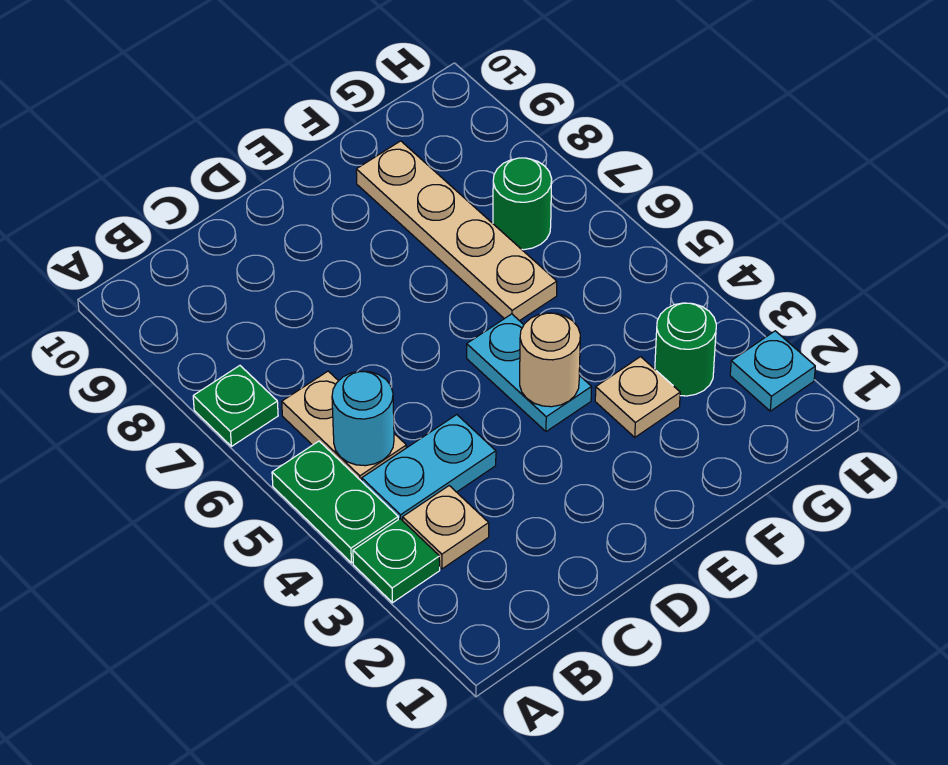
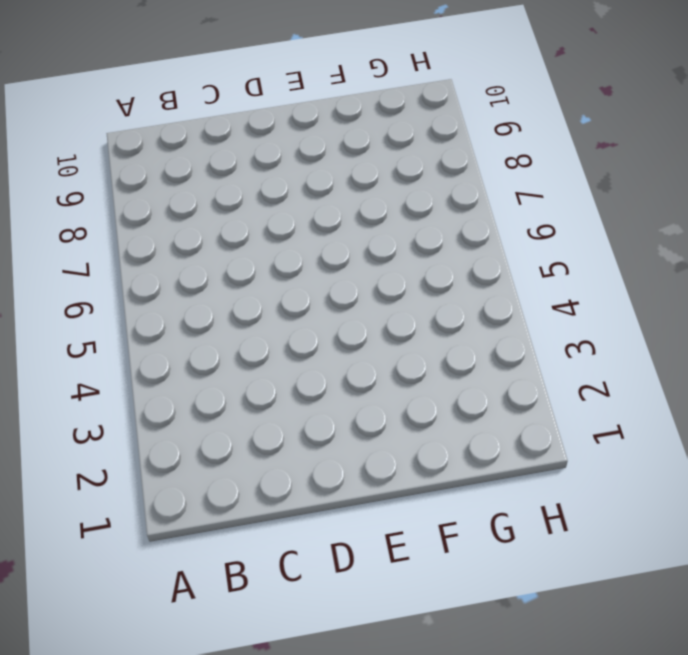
none -> green 1x1 plate [353,519,440,603]
none -> green 1x2 plate [272,441,398,563]
none -> green 1x1 plate [193,366,278,446]

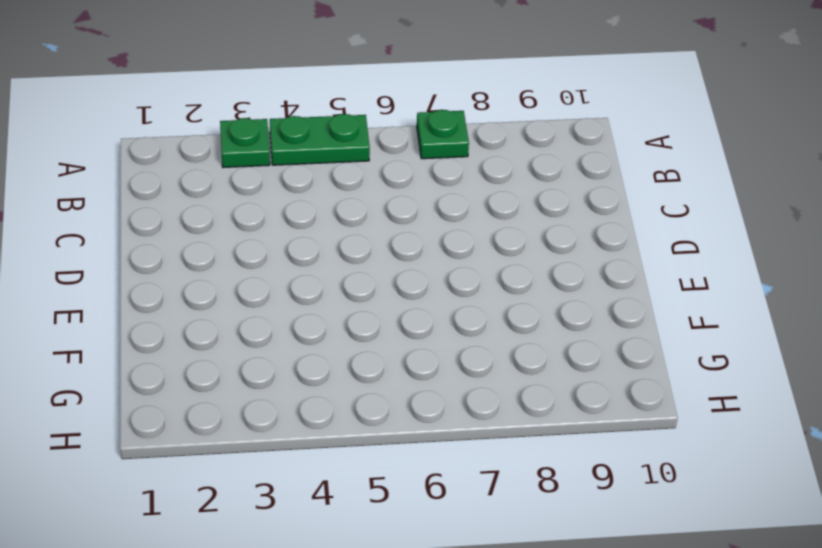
none -> tan 1x1 plate [403,486,489,569]
none -> cyan 1x2 plate [362,415,496,521]
none -> tan 1x2 plate [282,371,407,481]

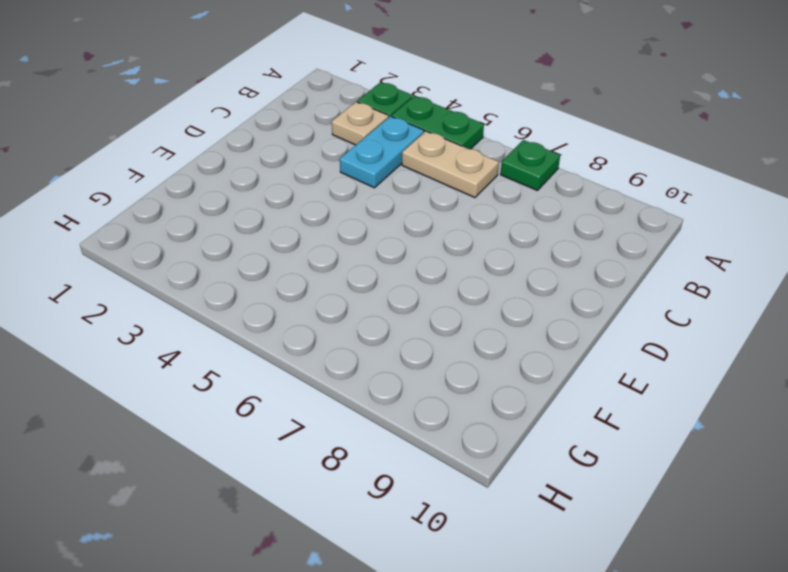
none -> cyan 1x2 plate [467,314,592,432]
none -> tan 1x1 plate [595,357,680,437]
none -> tan 1x4 plate [356,141,557,321]

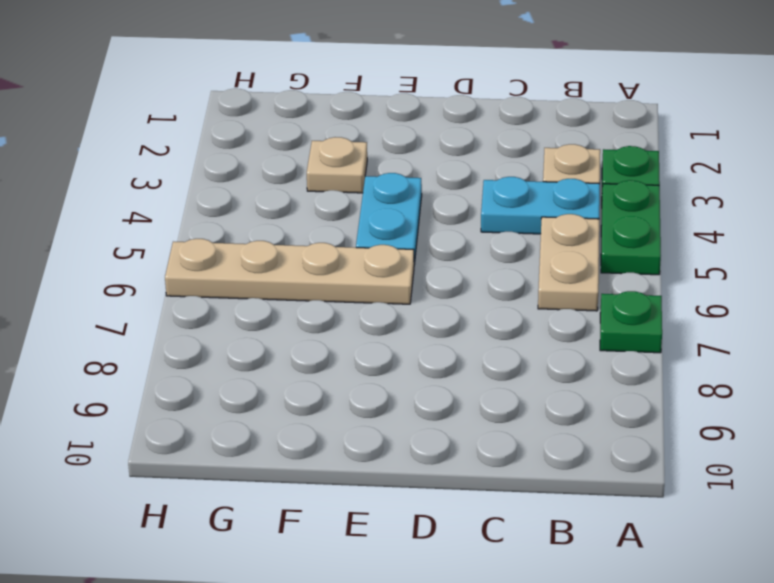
tan 1x4 plate [165,239,414,304] -> tan 1x4 plate turned to [356,141,557,321]
none -> green 1x1 round brick [655,303,716,396]
none -> green 1x1 round brick [493,158,552,250]
none -> cyan 1x1 plate [730,331,815,411]

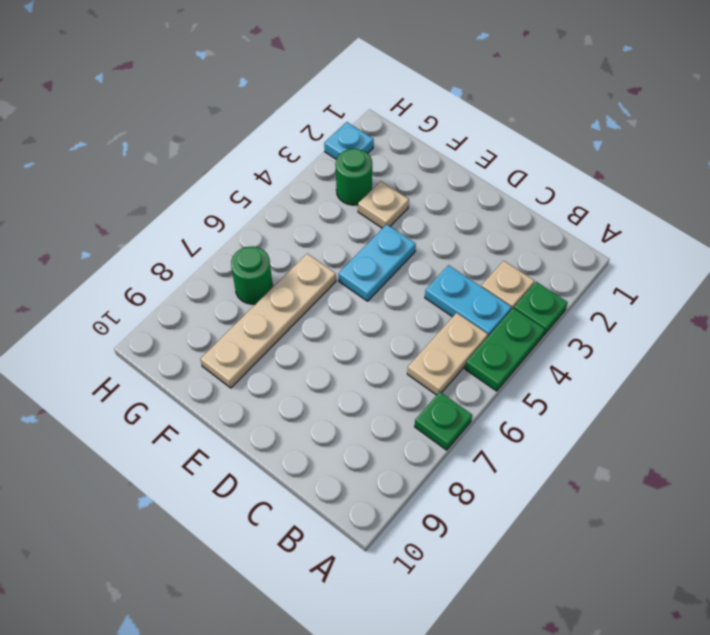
none -> cyan 1x1 round brick [332,371,394,466]
none -> tan 1x1 round brick [520,313,580,407]

